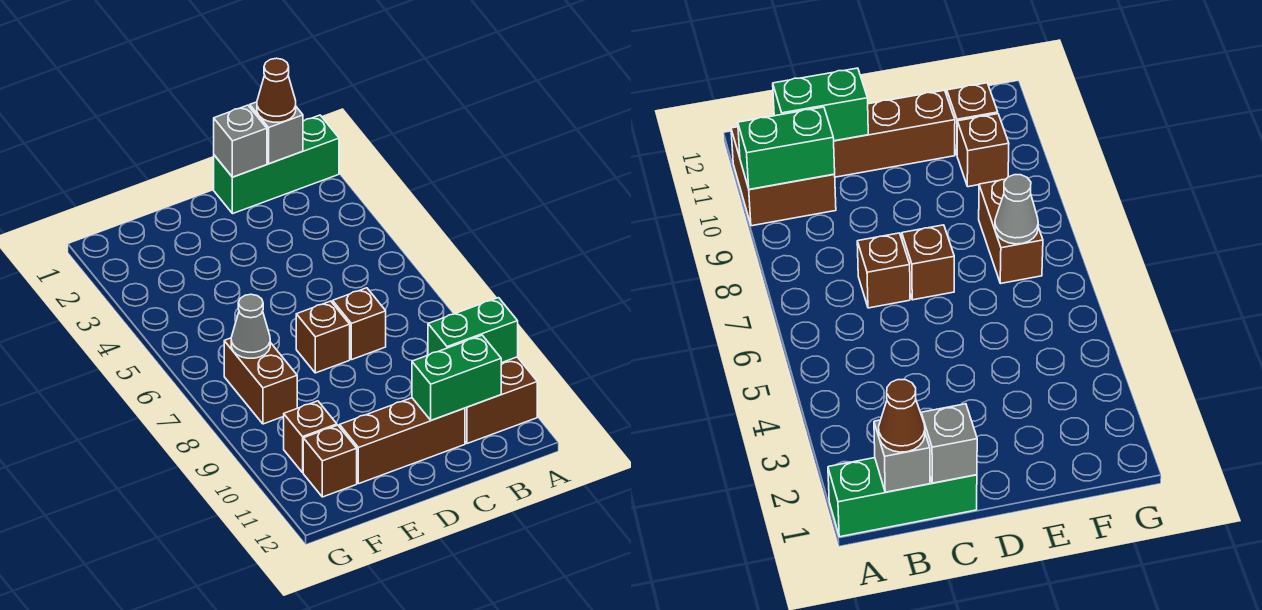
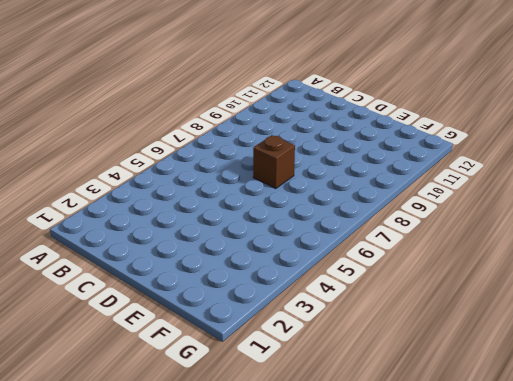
none -> green 1x3 brick [214,115,339,214]
none -> brown 2x2 brick [465,357,537,444]
none -> brown 1x1 brick [333,288,386,360]

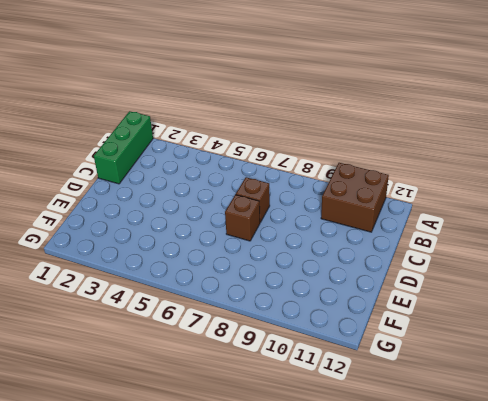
none -> brown 1x3 brick [340,398,465,484]
none -> brown 1x2 brick [224,338,297,424]
none -> brown 1x1 brick [284,401,337,472]

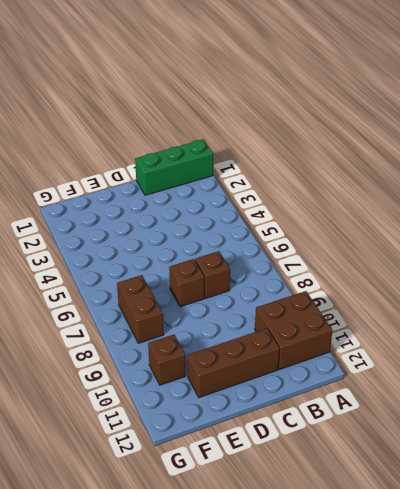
none -> brown 1x1 brick [303,425,357,497]
none -> green 1x2 brick [428,298,518,363]
none -> grey 1x1 brick [250,102,303,164]

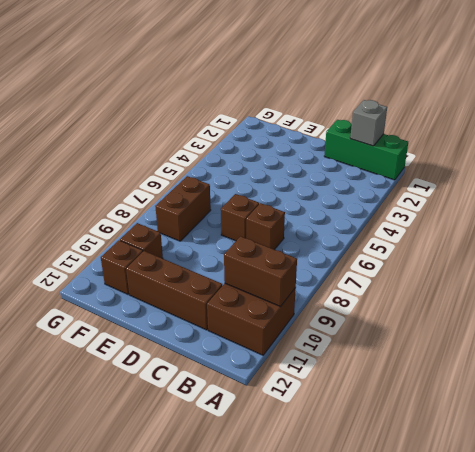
brown 1x2 brick [224,236,297,307] -> green 1x2 brick [428,298,518,363]
none -> green 1x2 brick [412,335,501,420]
none -> grey 1x1 brick [214,105,267,177]
none -> grey 1x1 cone [231,294,270,358]

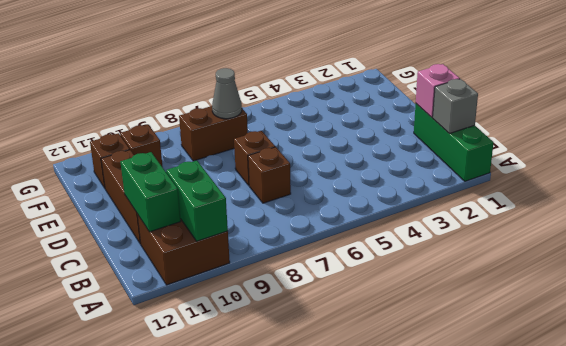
pink 1x1 brick [416,64,460,117] -> grey 1x1 brick [214,105,267,177]
none -> brown 1x1 cone [257,58,296,122]

